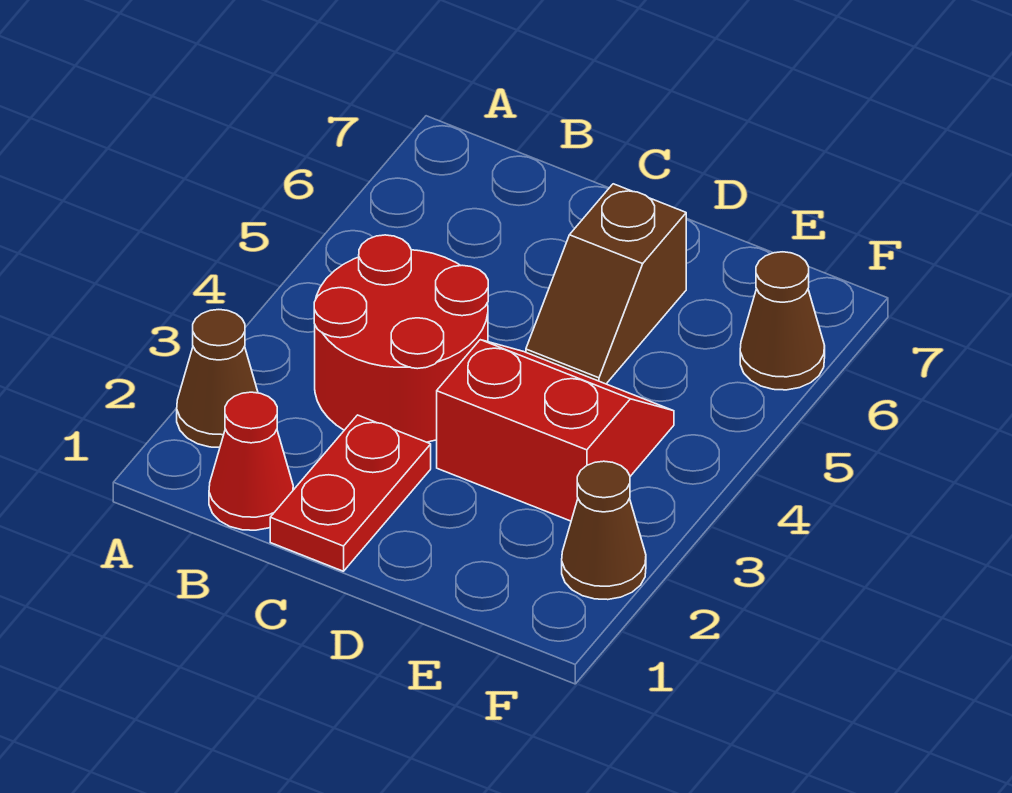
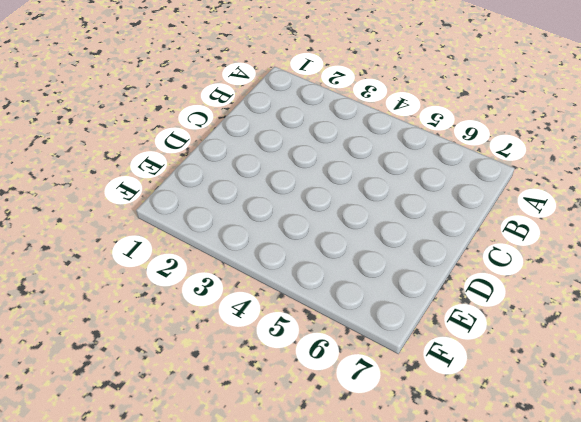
none -> brown 1x1 cone [177,310,258,447]
none -> red 1x1 cone [209,392,293,530]

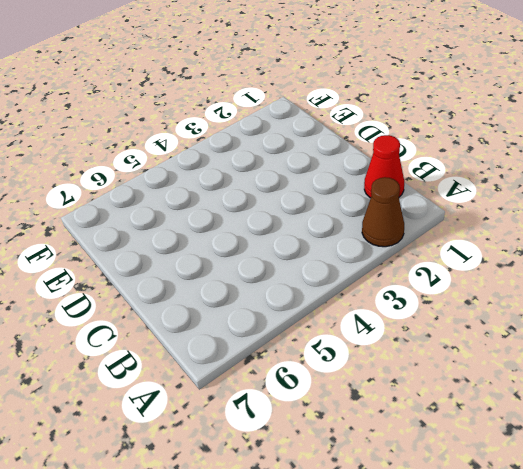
none -> red 2x2 round brick [314,235,488,442]
none -> red 1x2 plate [270,415,431,571]

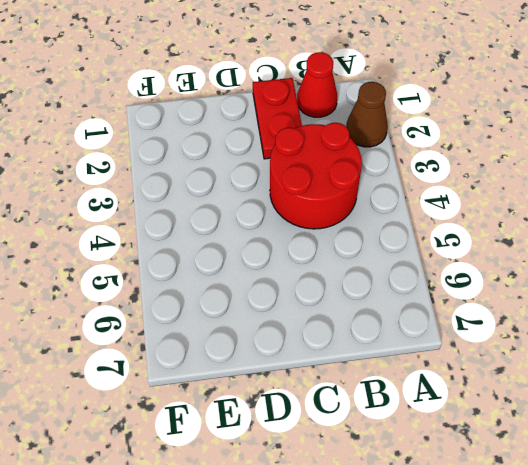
none -> red 2x2 slope [437,340,674,521]
none -> brown 1x2 slope [526,184,686,384]

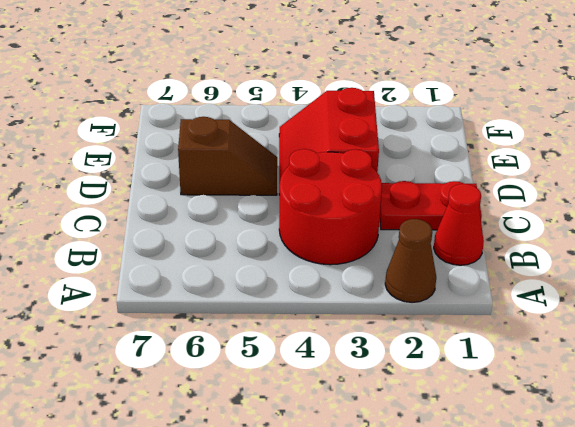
none -> brown 1x1 cone [562,461,646,600]
none -> brown 1x1 cone [740,252,825,390]

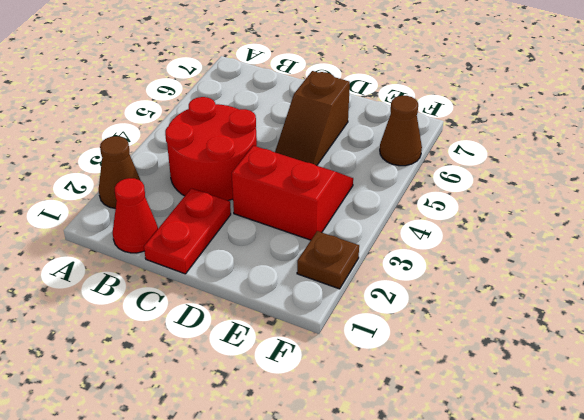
brown 1x1 plate [297,231,359,289] -> brown 1x1 cone [562,461,646,600]

